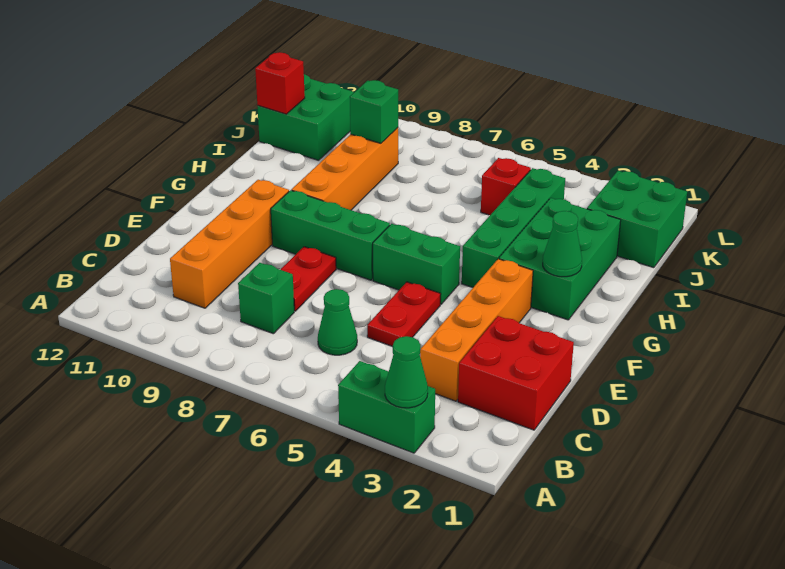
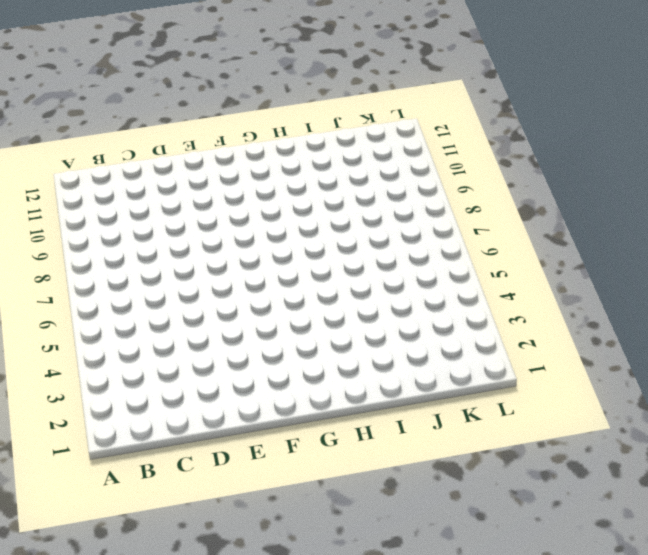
none -> green 1x2 brick [338,361,435,453]
none -> red 2x2 brick [458,316,574,430]
none -> orange 1x4 brick [420,259,533,401]

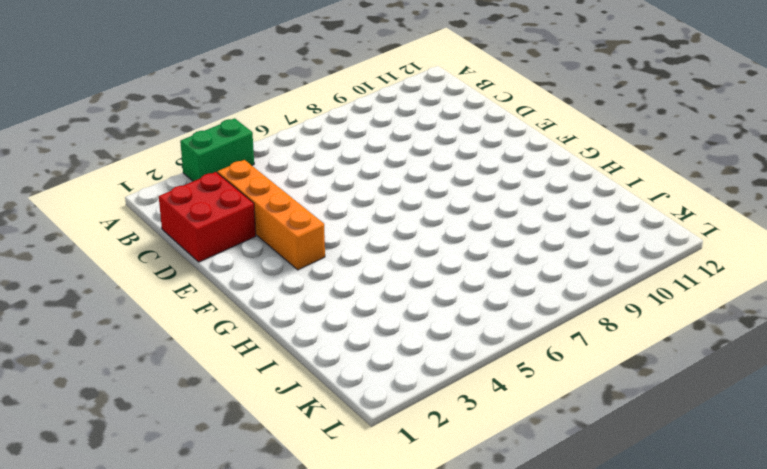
none -> green 1x1 cone [318,289,357,355]
none -> green 1x1 brick [238,263,294,334]
none -> orange 1x4 brick [170,180,289,308]

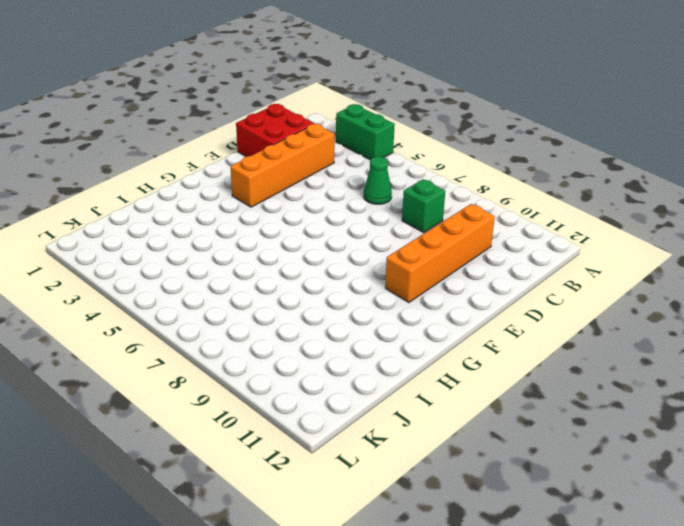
none -> red 1x2 plate [367,282,441,347]
none -> red 1x2 plate [280,247,336,311]
none -> green 1x2 brick [373,224,460,304]

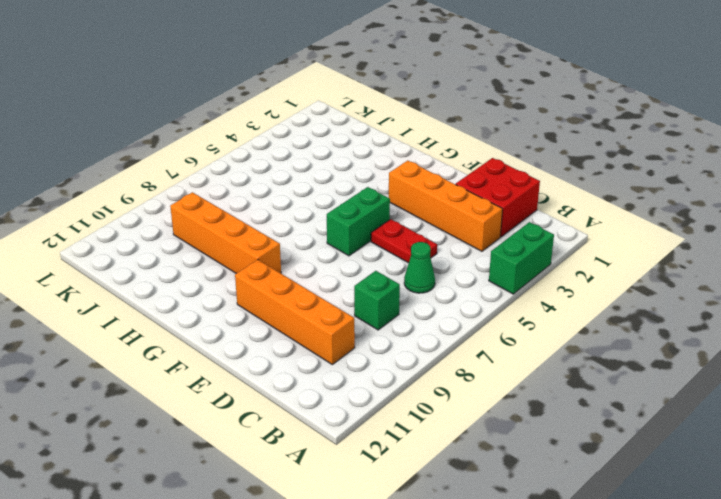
none -> red 1x2 plate [280,247,336,311]
none -> green 1x3 brick [271,190,390,280]
none -> green 2x3 brick [499,198,621,320]

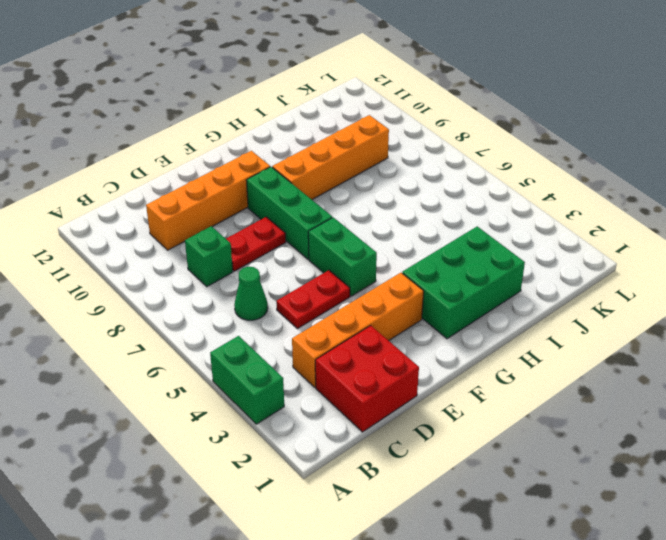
none -> green 1x4 brick [462,168,565,288]
none -> green 2x2 brick [587,171,687,268]
none -> red 1x1 brick [481,158,531,215]

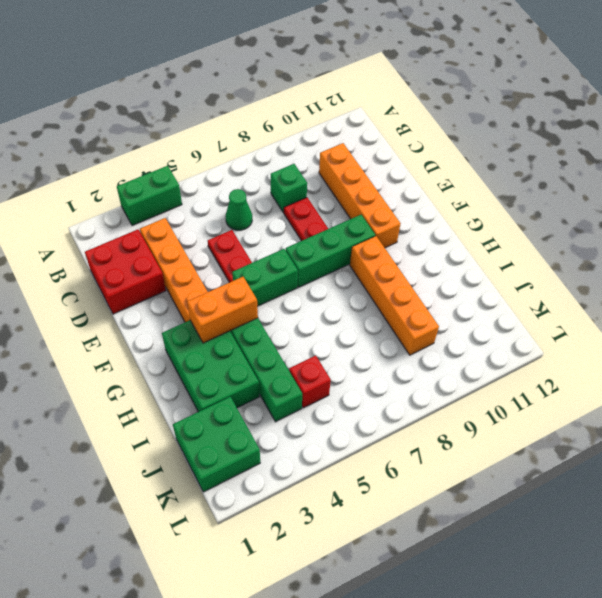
orange 1x2 brick [187,277,258,343] -> none
none -> green 2x2 brick [257,75,354,160]
none -> green 1x1 cone [385,336,428,408]
none -> green 1x1 cone [543,211,582,277]

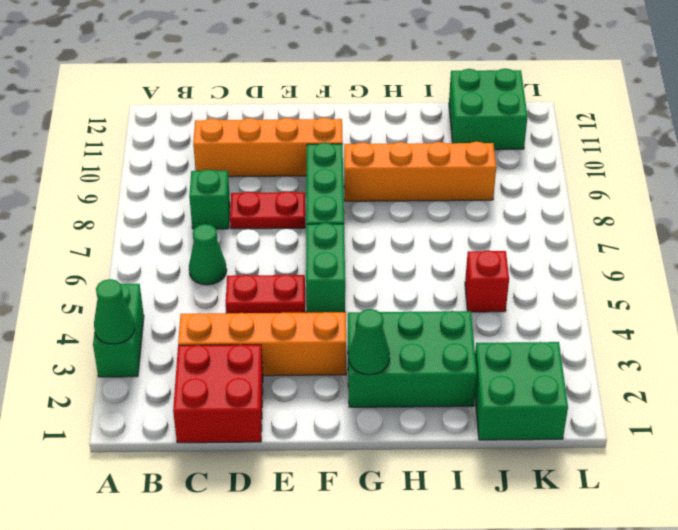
none -> green 1x4 brick [462,168,565,288]
none -> green 1x1 brick [350,80,398,143]
none -> red 1x1 brick [255,52,305,114]

